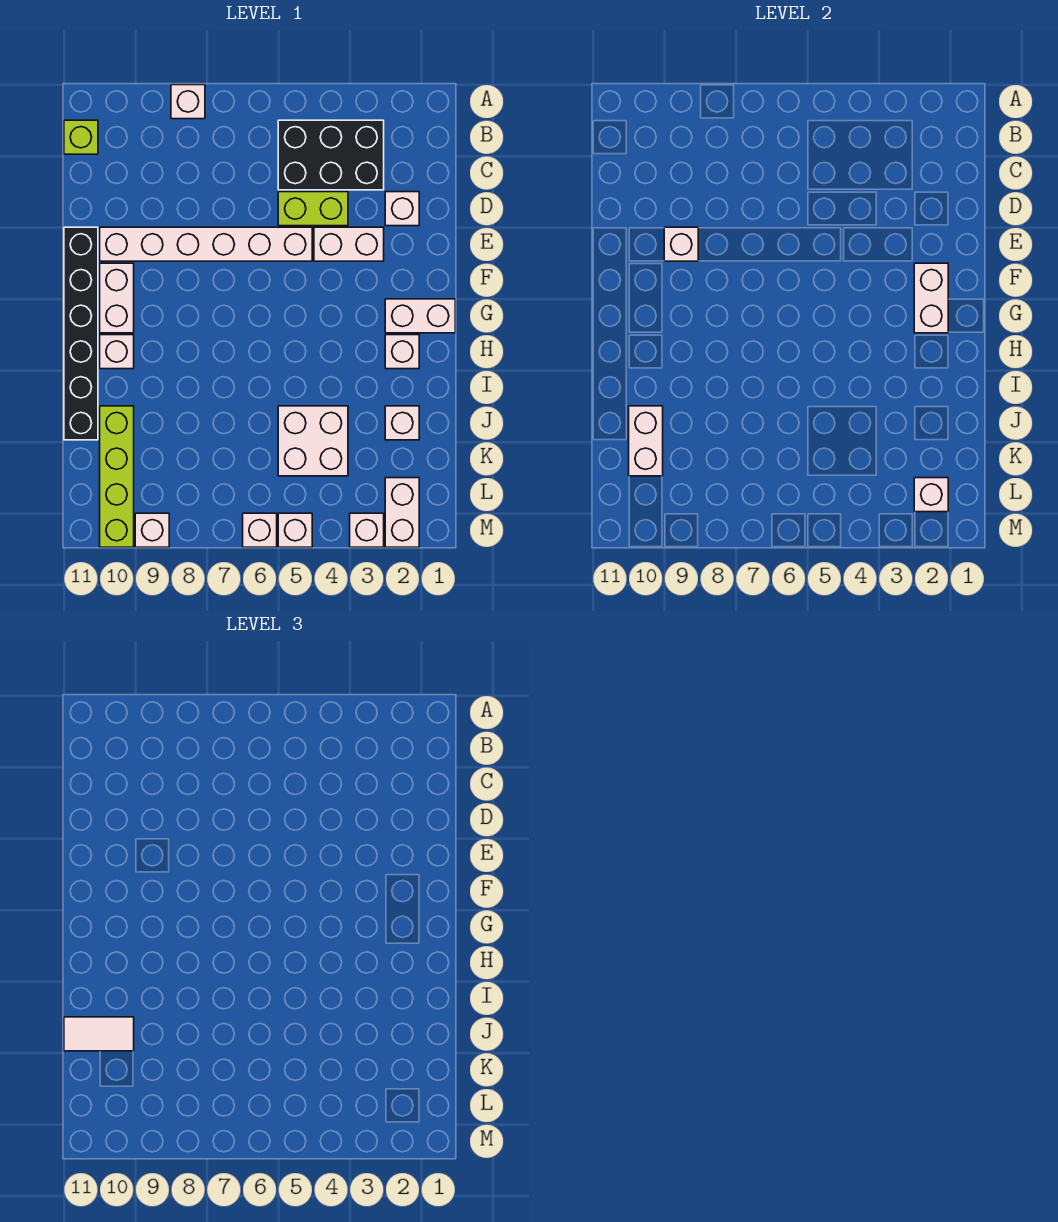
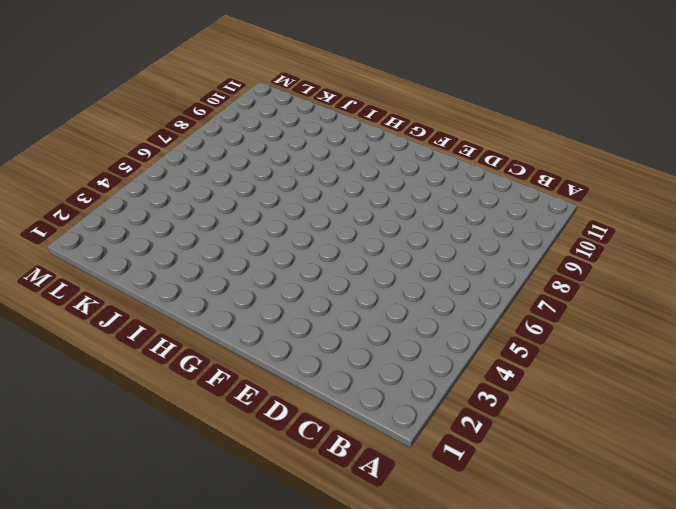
none -> white 1x1 brick [171,85,205,119]
none -> black 2x3 brick [278,120,384,190]
none -> lime 1x1 brick [64,120,98,154]

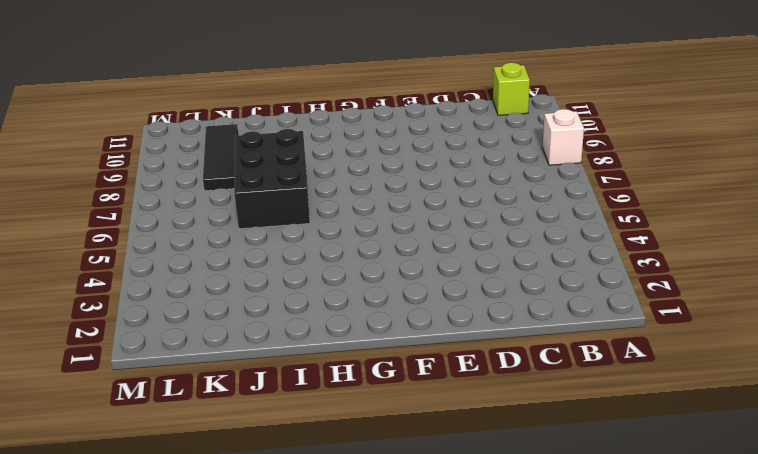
black 2x3 brick [234,129,310,229] -> black 2x3 brick moved to [278,120,384,190]
black 1x3 tile [203,124,238,191] -> lime 1x4 brick [100,406,134,547]
none -> white 1x1 brick [385,192,419,226]
none -> lime 1x2 brick [278,192,348,226]
none -> white 1x2 brick [314,227,384,261]

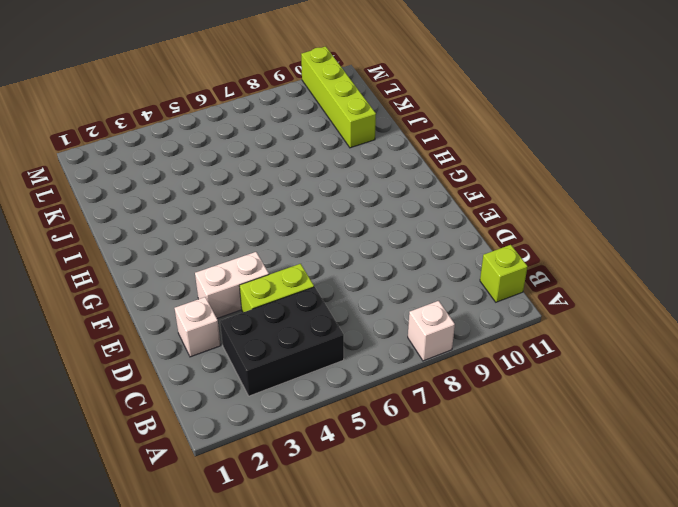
none -> white 1x6 brick [100,227,312,261]
none -> black 1x6 brick [64,227,98,440]
none -> white 1x2 brick [100,263,134,333]

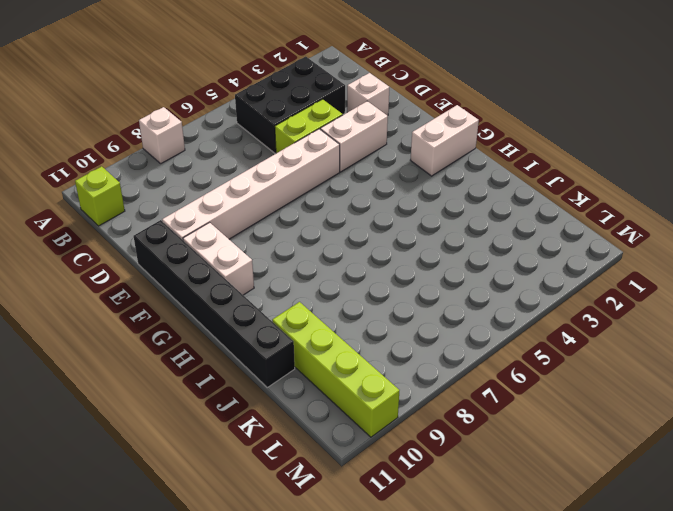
none -> white 1x1 brick [385,335,419,369]
none -> white 1x1 brick [100,335,134,369]
none -> white 1x1 brick [385,406,419,440]

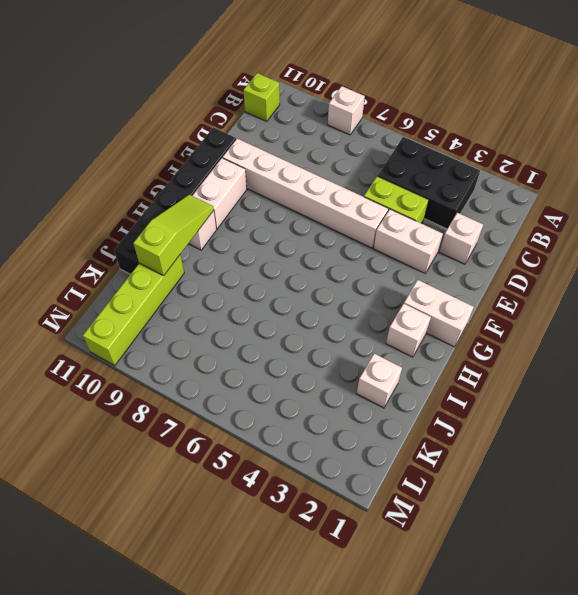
lime 1x3 slope [133,195,214,276] -> white 1x2 brick [629,406,663,476]
none -> white 2x2 brick [278,406,348,476]
none -> white 1x2 brick [385,478,419,547]
none -> white 1x1 brick [350,513,384,547]

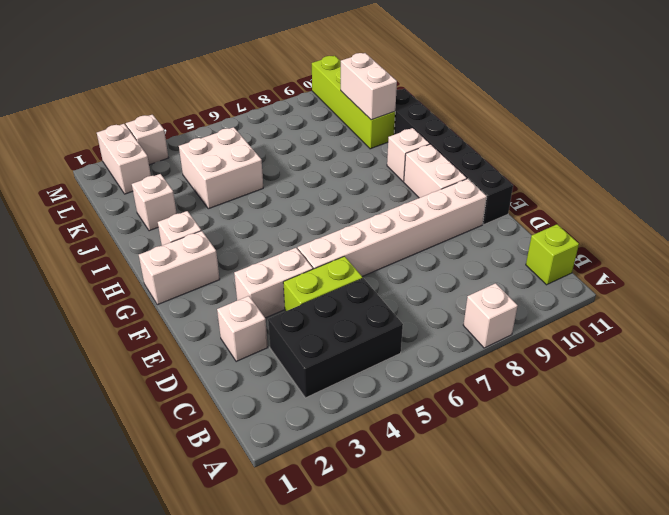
none -> white 1x1 brick [278,513,312,547]
none -> white 1x1 brick [243,513,277,547]
none -> white 1x1 brick [135,513,169,547]

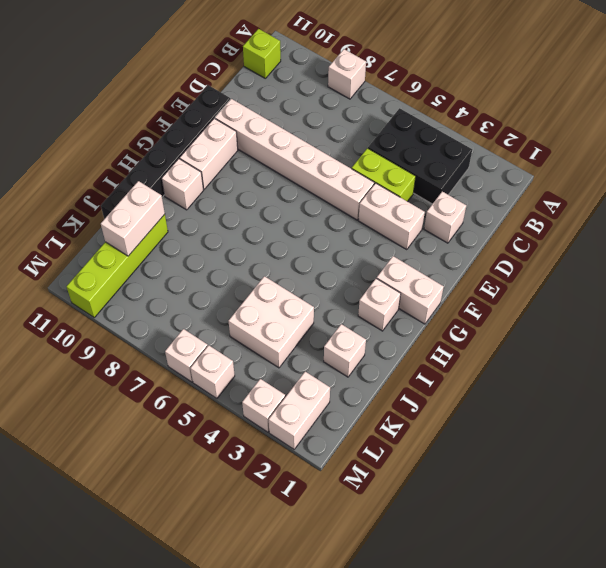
none -> white 1x1 brick [135,513,169,547]
none -> white 1x1 brick [664,227,698,261]
none -> white 1x2 brick [914,263,948,333]

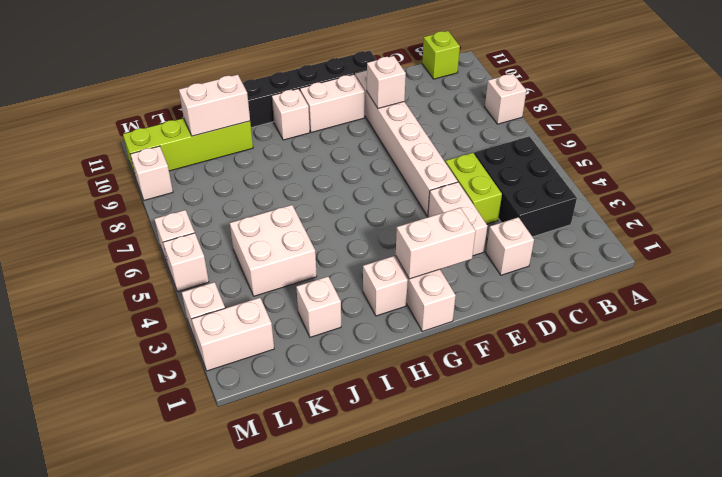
none -> white 1x1 brick [914,478,948,512]
none -> white 1x2 tile [64,1017,134,1051]

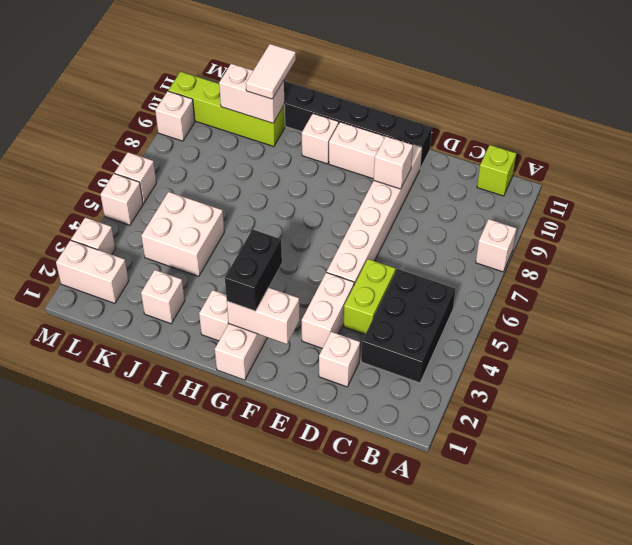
black 1x2 brick [225,229,282,311] -> none
none -> white 1x1 brick [914,478,948,512]

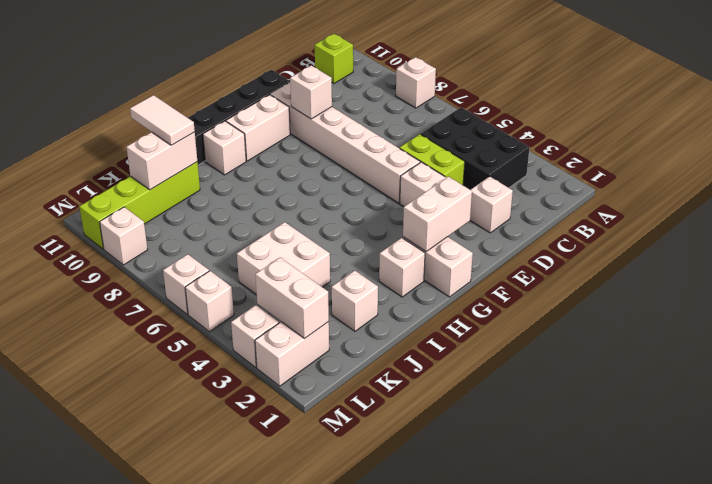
white 1x2 brick [255,258,329,339] -> white 1x1 brick [914,478,948,512]

